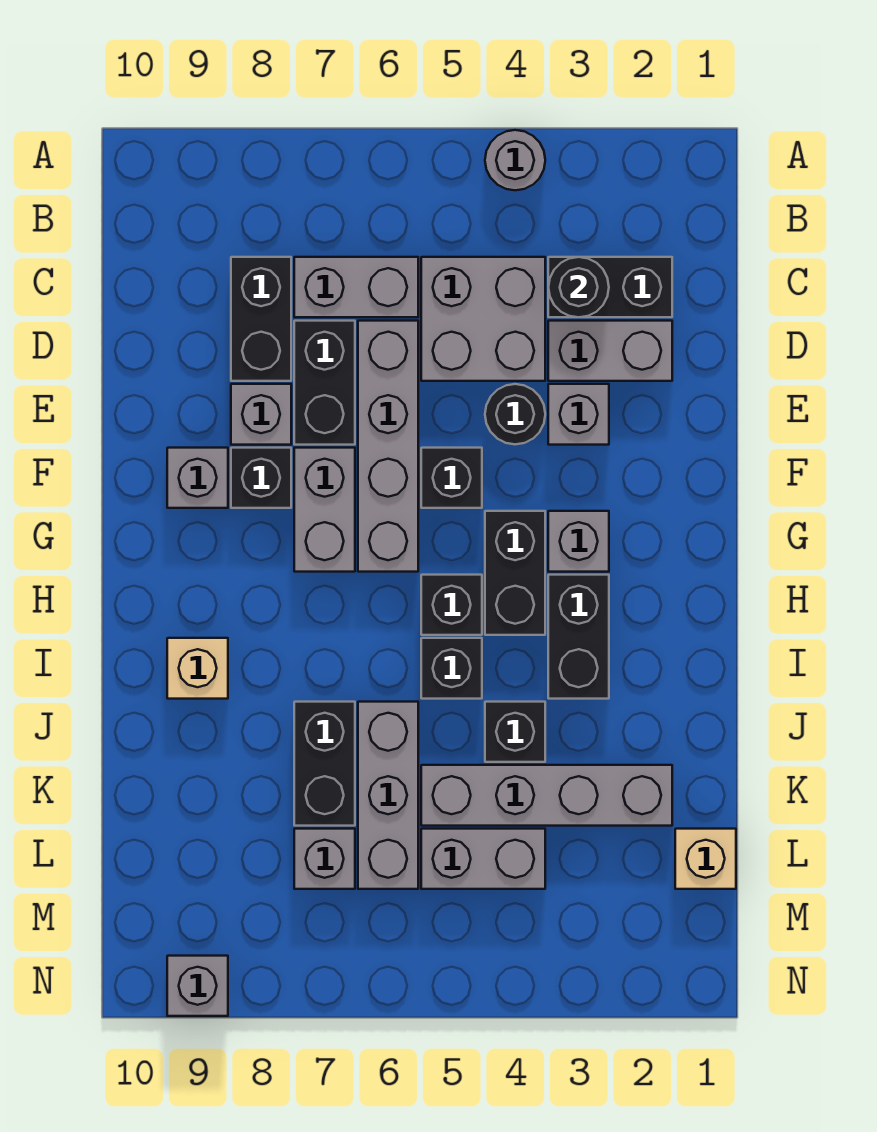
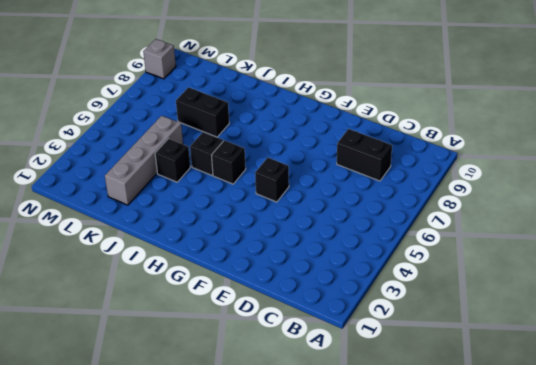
none -> grey 1x1 round brick [485,130,545,190]
none -> black 1x2 brick [548,257,672,317]
none -> grey 2x2 brick [421,257,545,381]
none -> grey 1x2 brick [294,257,418,317]

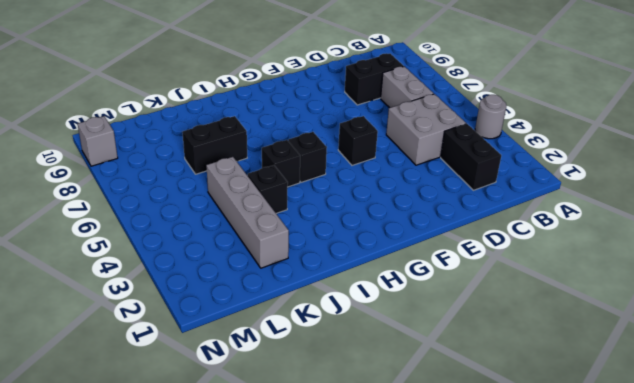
none -> grey 1x2 brick [548,321,672,381]
none -> grey 1x4 brick [358,321,418,572]
none -> black 1x2 brick [294,321,355,445]
none -> grey 1x1 brick [548,384,609,445]

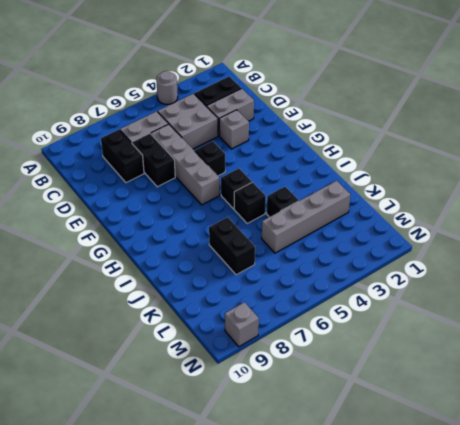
none -> black 1x1 round brick [485,384,545,444]
none -> grey 1x1 brick [231,384,291,445]
none -> grey 1x2 brick [294,448,355,572]
none -> black 1x1 brick [231,448,291,508]

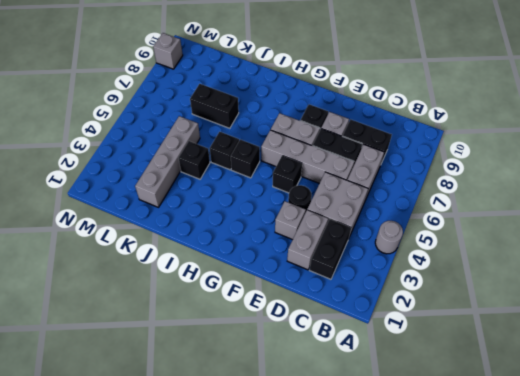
none -> grey 1x1 brick [167,448,228,508]
none -> grey 1x1 brick [548,511,609,572]
none -> black 1x2 brick [485,511,545,635]
none -> black 1x2 brick [548,575,609,699]

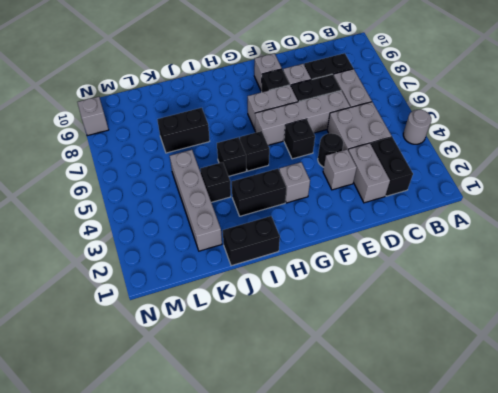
black 1x2 brick [223,216,280,266] -> black 1x2 brick moved to [485,511,545,635]
none -> tan 1x1 brick [167,638,228,699]
none -> grey 1x3 brick [358,702,418,889]
none -> tan 1x1 brick [675,829,736,889]
none -> grey 1x2 brick [421,829,545,889]

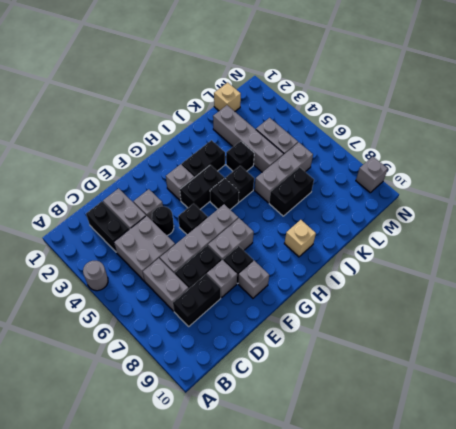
none -> grey 1x1 brick [294,829,355,889]
none -> black 1x1 round brick [548,257,609,317]

